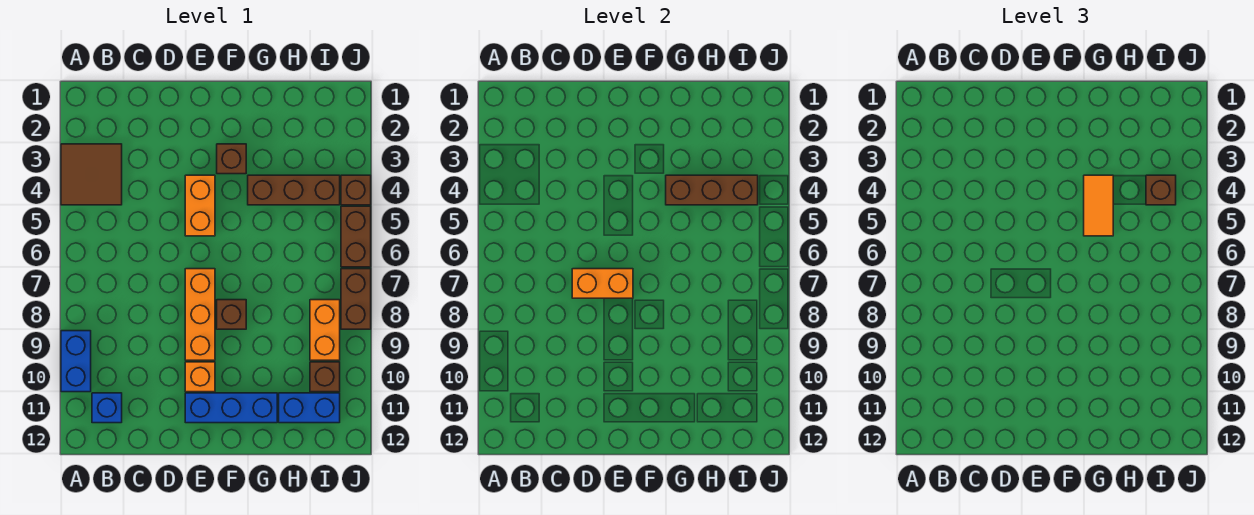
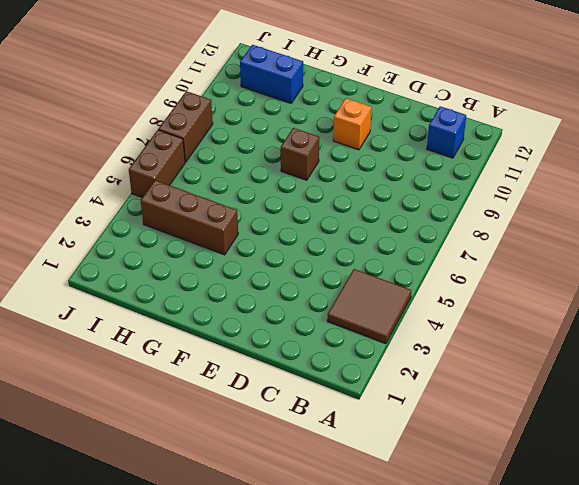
none -> blue 1x2 brick [61,331,91,392]
none -> orange 1x2 brick [185,175,215,236]
none -> orange 1x3 brick [185,269,215,360]

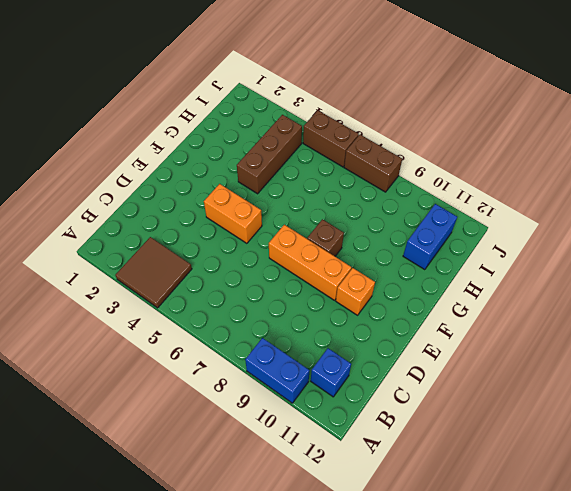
none -> blue 1x3 brick [185,393,277,423]
none -> brown 1x1 brick [217,144,246,174]
none -> orange 1x2 brick [310,300,340,360]

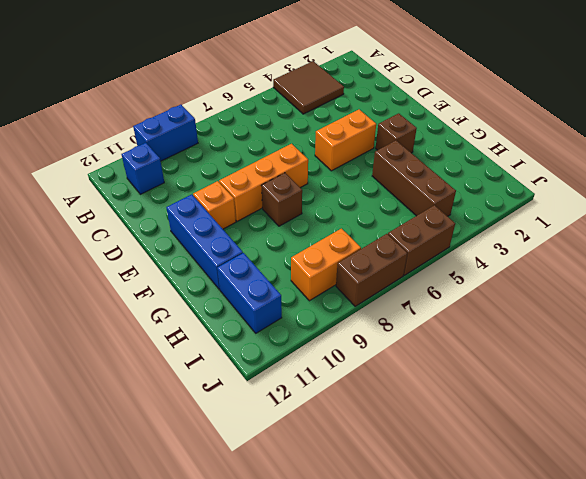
none -> brown 1x1 brick [310,362,340,392]
none -> brown 1x1 brick [341,175,371,205]
none -> orange 1x2 brick [572,269,633,298]

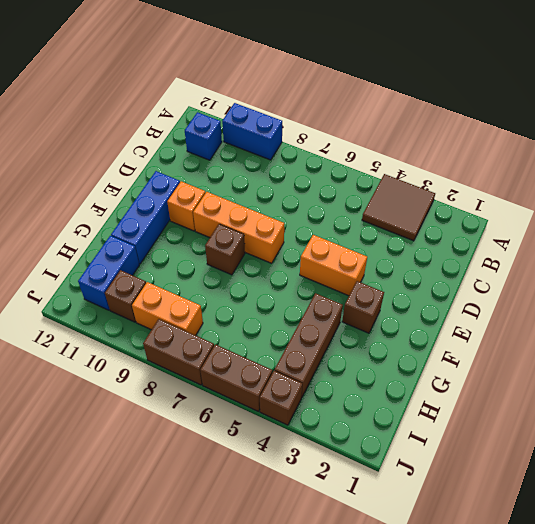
none -> orange 1x2 brick [572,269,633,298]
none -> brown 1x3 brick [666,175,758,205]
none -> orange 1x2 tile [1084,175,1113,236]

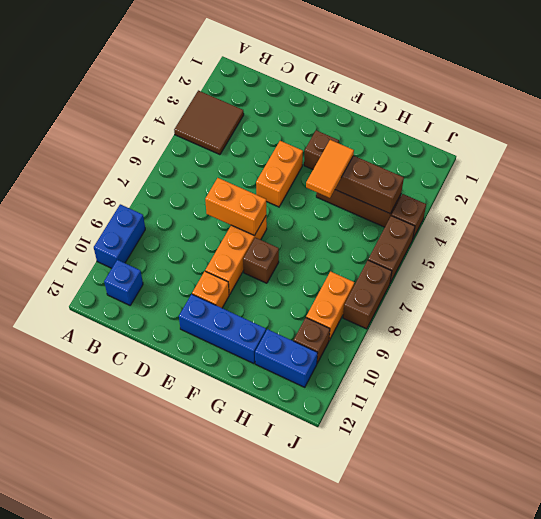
none -> brown 1x1 brick [1146,175,1176,205]

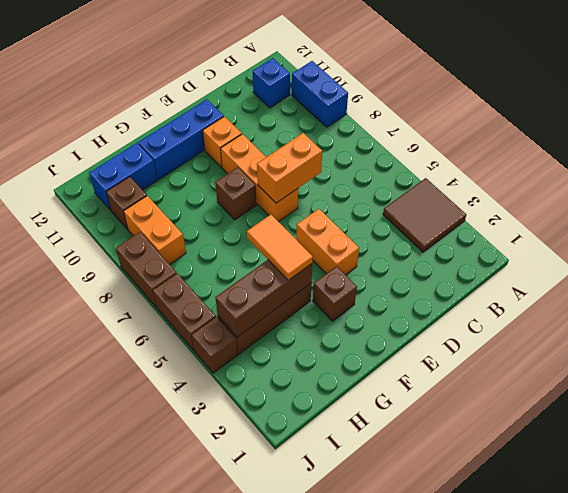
none -> brown 1x1 brick [1146,175,1176,205]

